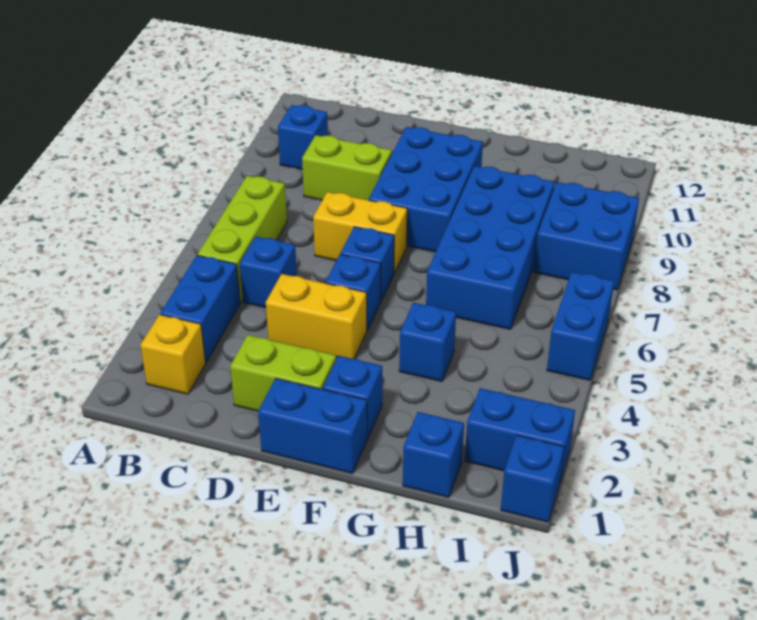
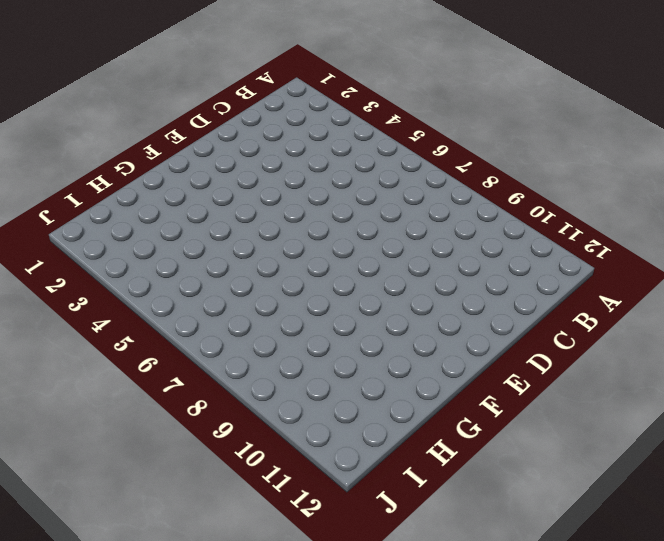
none -> yellow 1x1 brick [141,315,206,394]
none -> blue 1x2 brick [160,255,240,362]
none -> lime 1x3 brick [198,176,287,302]

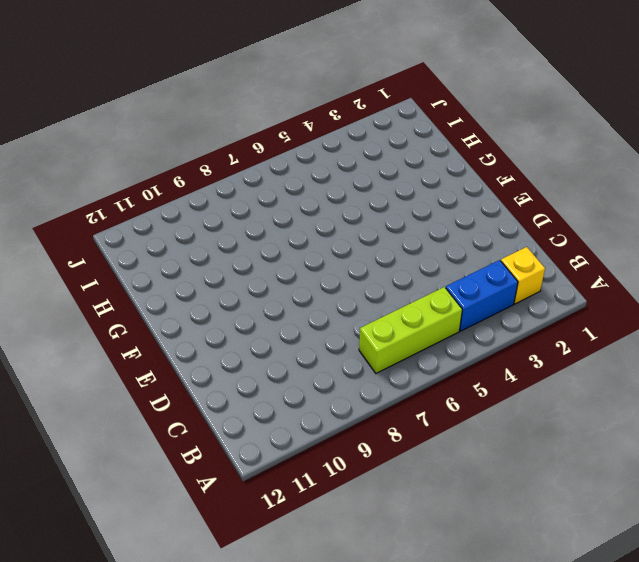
none -> blue 1x1 brick [278,105,328,170]
none -> blue 1x1 brick [240,236,297,308]
none -> lime 1x2 brick [302,135,392,200]

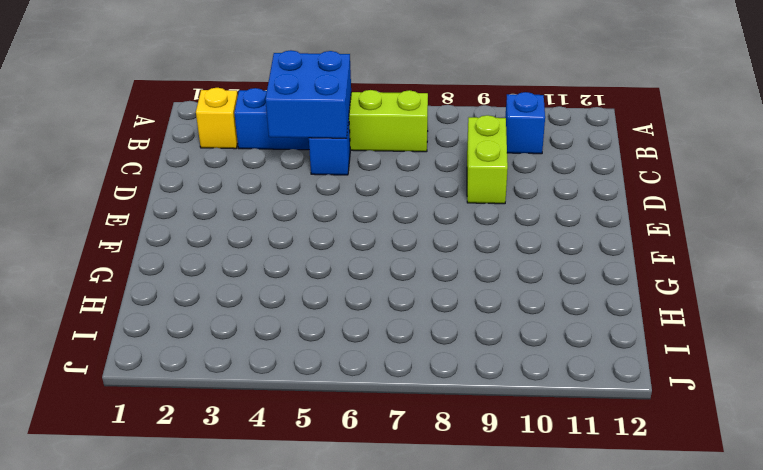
blue 2x2 brick [266,50,351,138] -> blue 2x2 brick moved to [534,182,639,290]
none -> lime 1x2 brick [230,335,336,411]
none -> yellow 1x2 brick [266,274,367,359]
none -> yellow 1x2 brick [313,192,407,273]

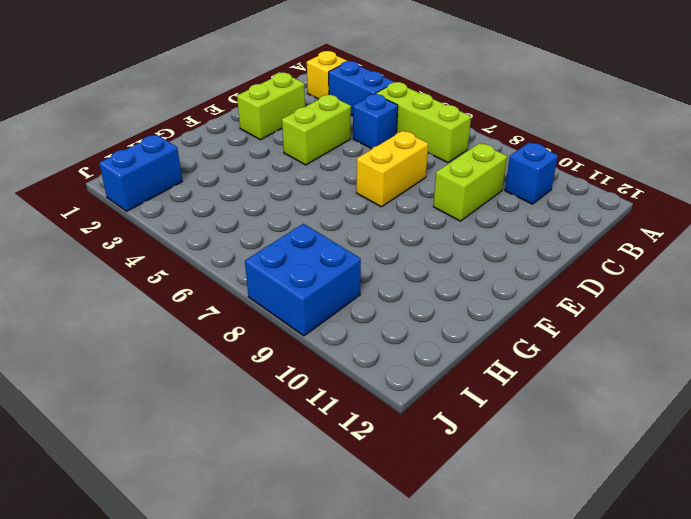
lime 1x2 brick [282,95,351,165] -> yellow 1x2 brick [266,274,367,359]
none -> blue 1x2 brick [258,378,367,474]
none -> blue 1x1 brick [325,254,381,330]
none -> blue 1x1 brick [340,227,394,300]

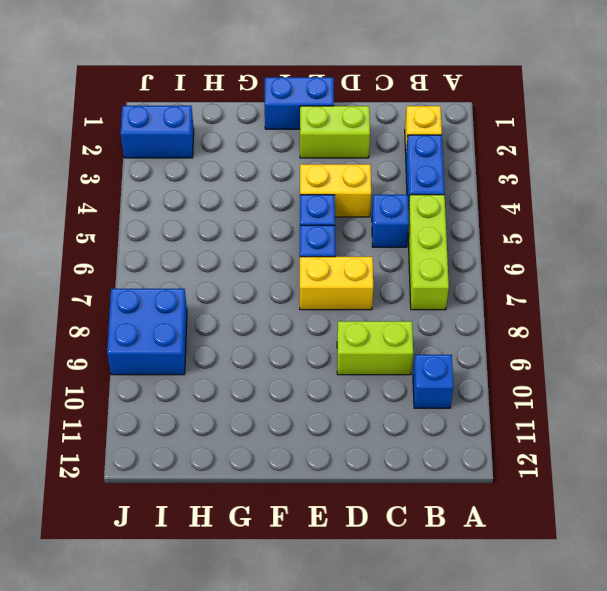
none -> blue 2x3 brick [369,127,483,252]
none -> blue 1x1 brick [323,356,382,438]
none -> blue 1x1 brick [399,303,456,382]

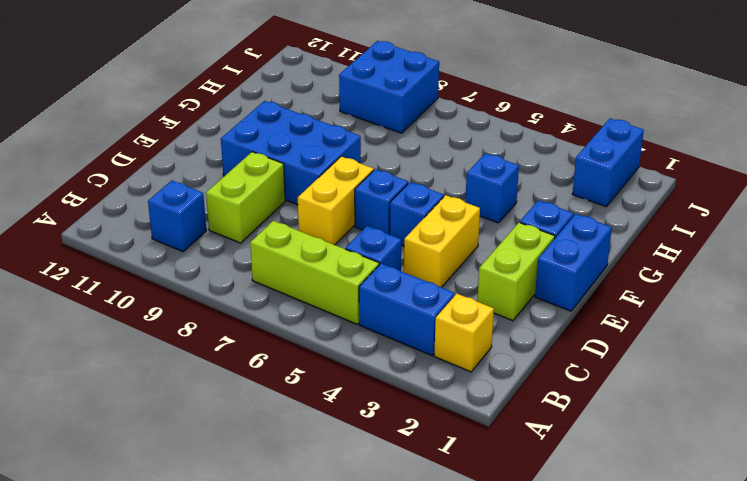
none -> blue 2x4 brick [426,166,555,329]
none -> blue 1x1 brick [403,412,464,498]
none -> blue 1x1 brick [501,435,564,522]

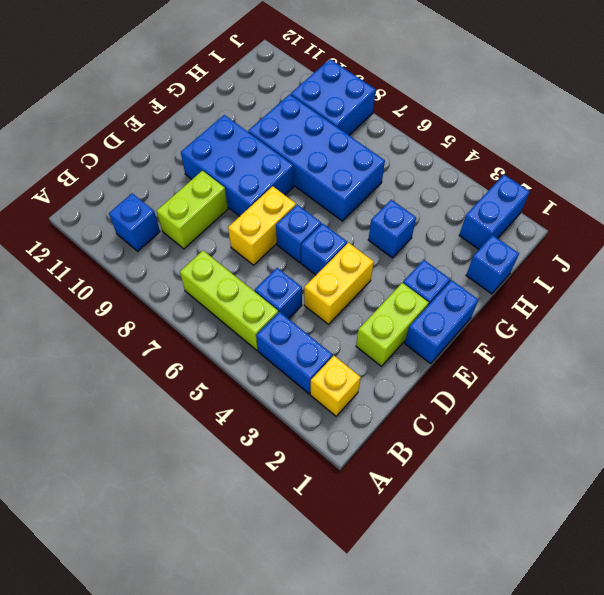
none -> blue 1x1 brick [501,435,564,522]
none -> blue 1x2 brick [547,272,614,380]

